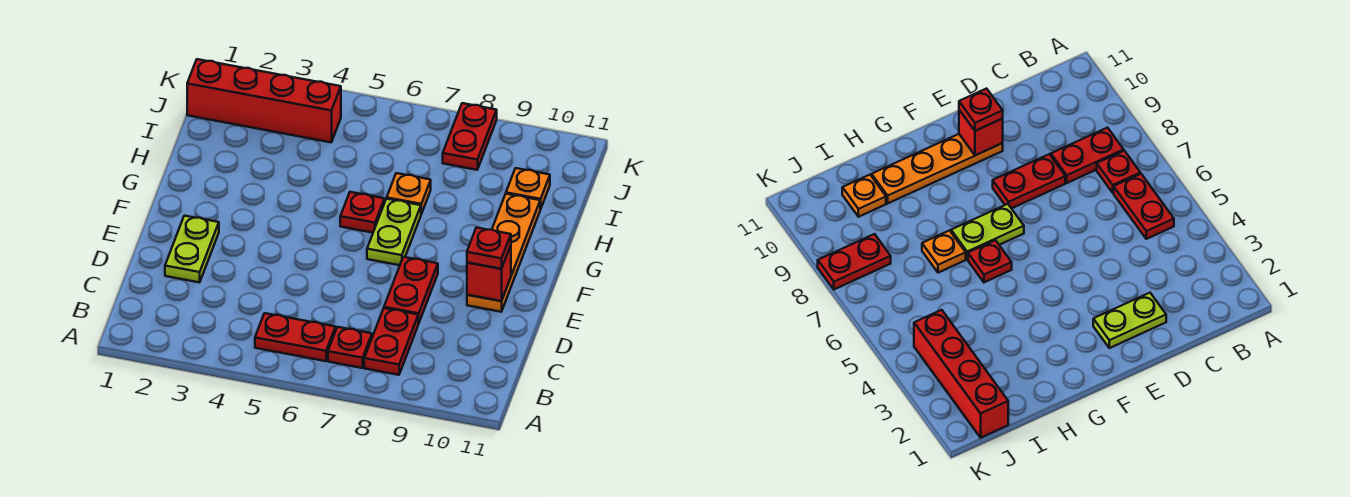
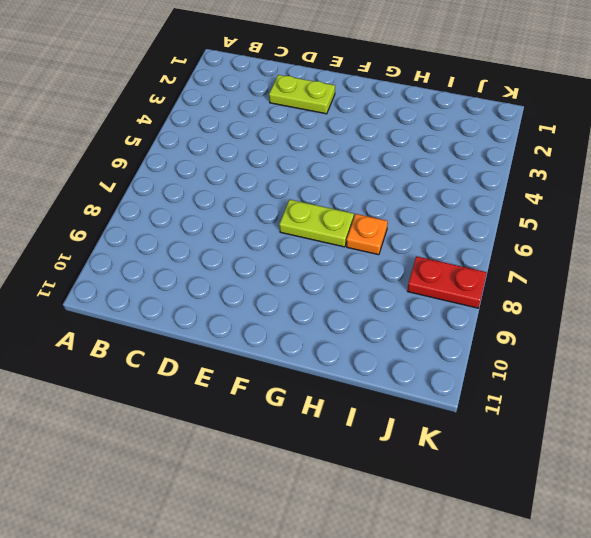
none -> red 1x2 plate [255,313,336,361]
none -> red 1x1 plate [328,327,372,368]
none -> red 1x2 plate [364,308,419,375]

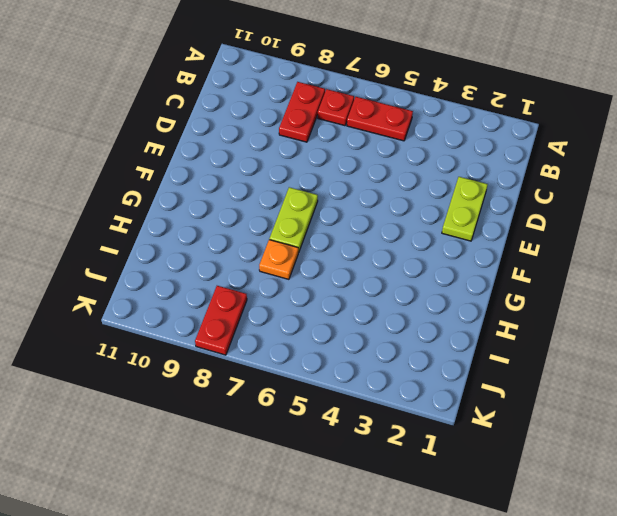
none -> red 1x2 plate [384,257,438,323]
none -> orange 1x4 plate [467,194,540,312]
none -> red 1x1 plate [340,192,384,233]

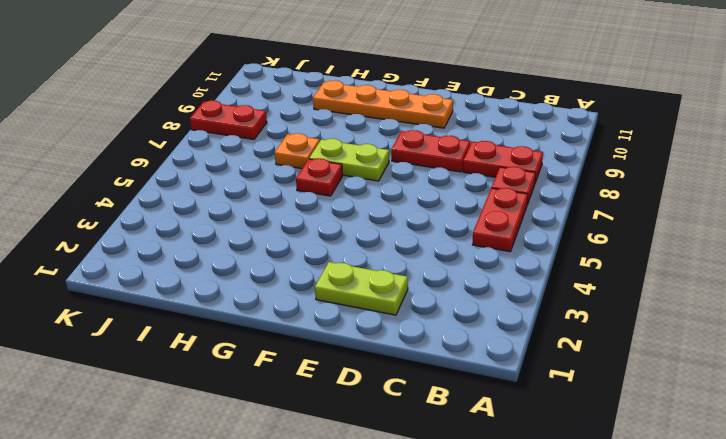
none -> orange 1x1 plate [506,168,550,209]
none -> red 1x4 brick [187,59,341,142]
none -> red 1x1 brick [467,246,511,301]

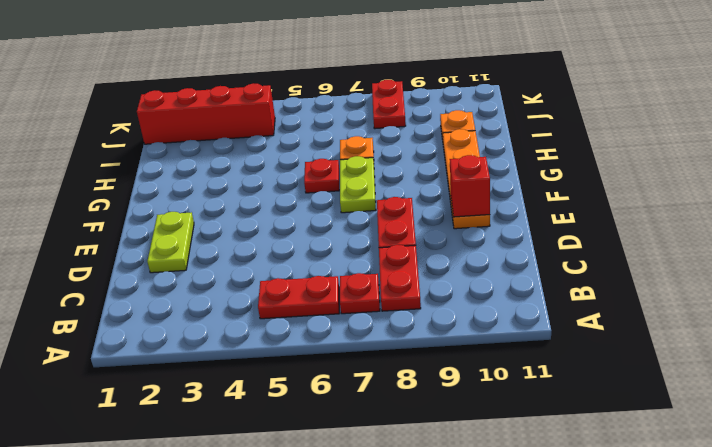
none -> red 1x1 plate [467,228,511,269]

